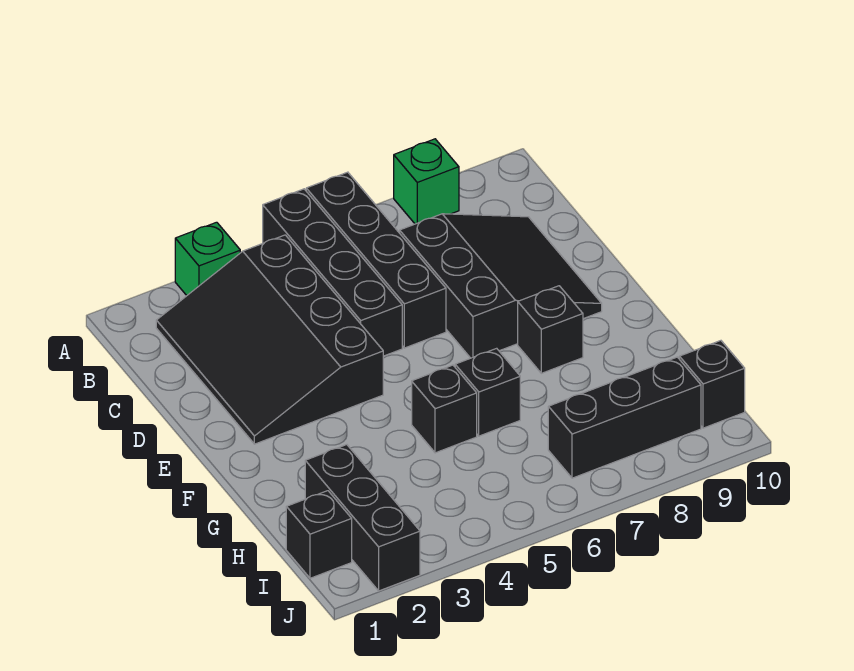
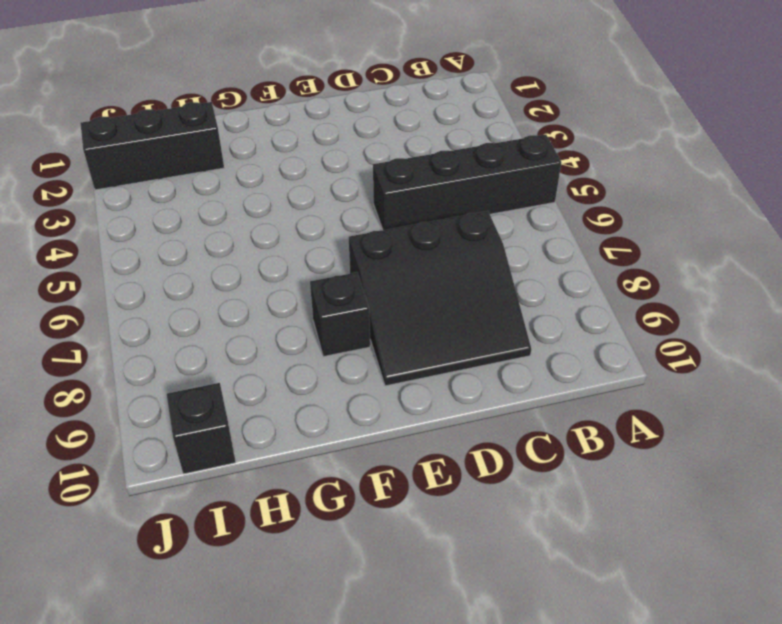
none -> green 1x1 brick [175,222,240,295]
none -> black 1x4 brick [306,172,446,348]
none -> green 1x1 brick [394,139,459,224]

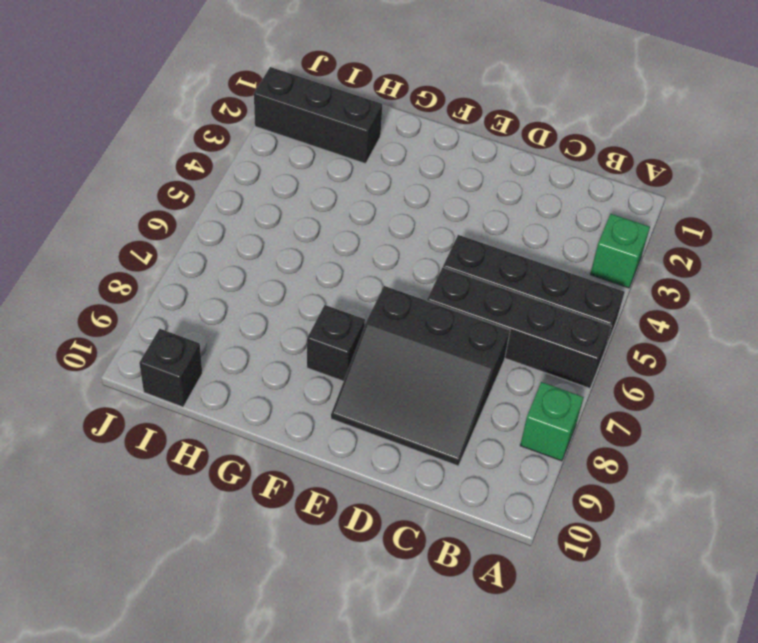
none -> black 3x4 slope [156,235,383,444]
none -> black 1x1 brick [412,365,477,453]
none -> black 1x1 brick [455,348,520,436]

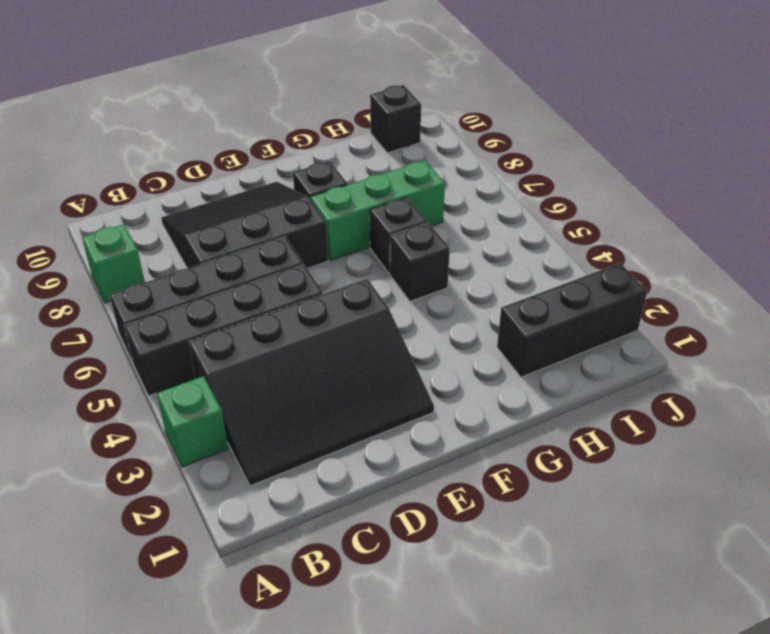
green 1x3 brick [311,160,445,261] -> none
none -> black 1x1 brick [286,491,352,578]
none -> black 1x3 brick [548,357,701,478]

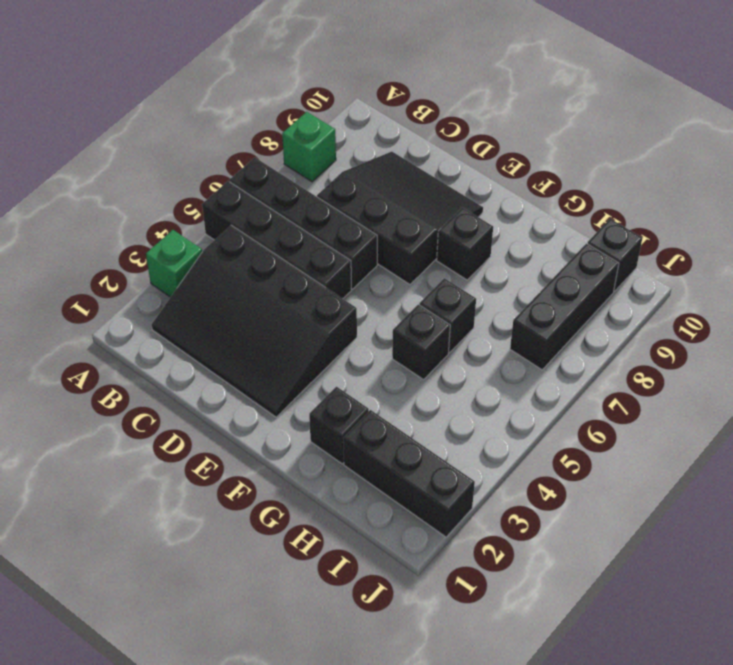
black 1x1 brick [309,387,369,464] -> black 1x1 brick moved to [286,491,352,578]

